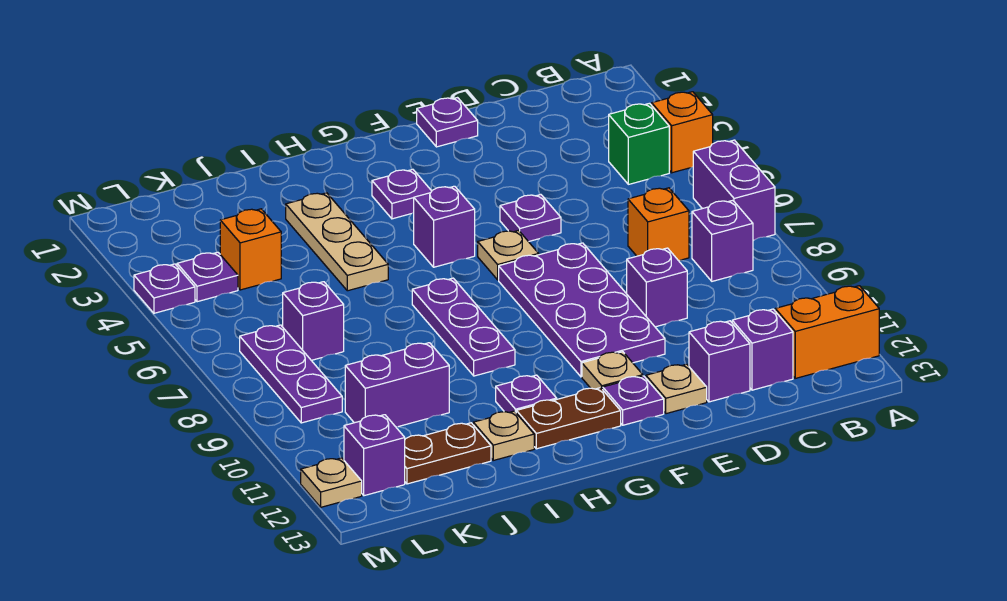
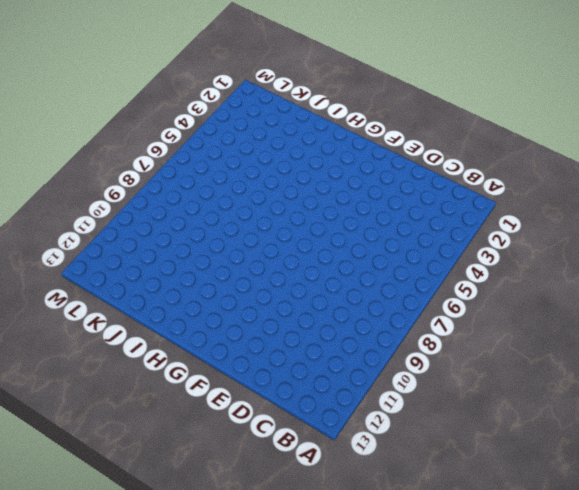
none -> orange 1x1 brick [652,92,713,173]
none -> purple 1x2 brick [693,140,775,240]
none -> orange 1x2 brick [775,286,879,378]
none -> green 1x1 brick [609,103,669,184]

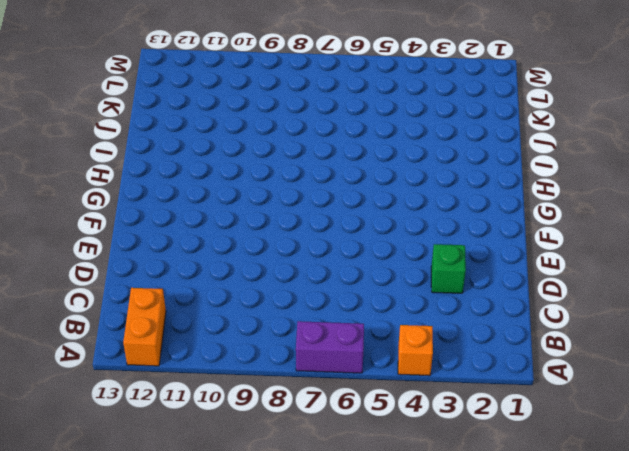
green 1x1 brick [431,244,466,293] -> green 1x1 brick moved to [609,103,669,184]
none -> purple 1x1 brick [692,200,753,281]
none -> orange 1x1 brick [628,188,689,260]
none -> purple 1x1 brick [732,309,793,390]
none -> purple 1x1 brick [627,248,687,327]

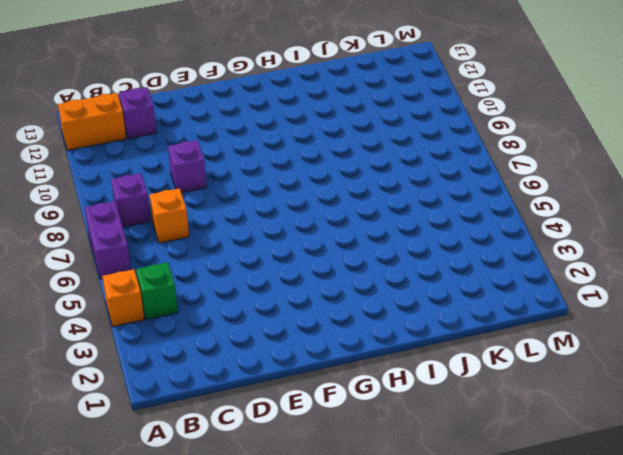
none -> purple 1x1 brick [689,321,750,402]
none -> purple 1x1 plate [417,98,478,147]
none -> purple 1x1 plate [500,195,561,242]
none -> purple 2x4 plate [499,243,665,377]

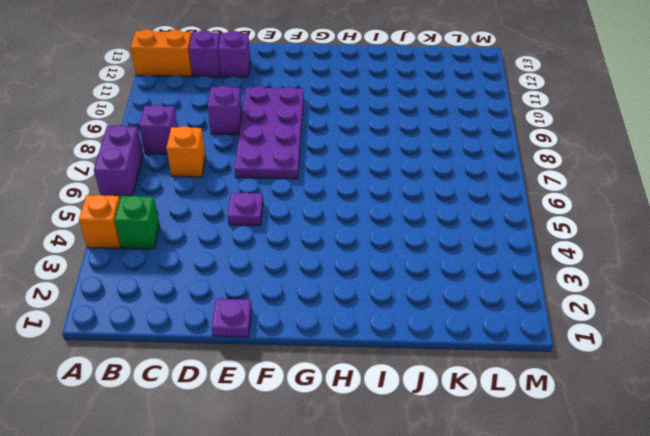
none -> tan 1x1 plate [646,364,707,414]
none -> tan 1x1 plate [478,230,539,280]
none -> tan 1x1 plate [582,352,643,390]
none -> purple 1x1 plate [603,376,664,425]

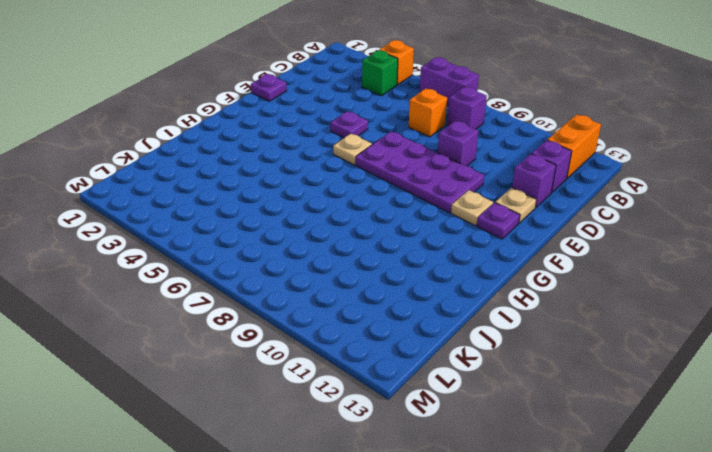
none -> purple 1x1 plate [372,169,432,219]
none -> purple 1x1 brick [414,186,475,267]
none -> brown 1x2 plate [516,388,621,449]
none -> purple 1x3 plate [412,278,515,376]

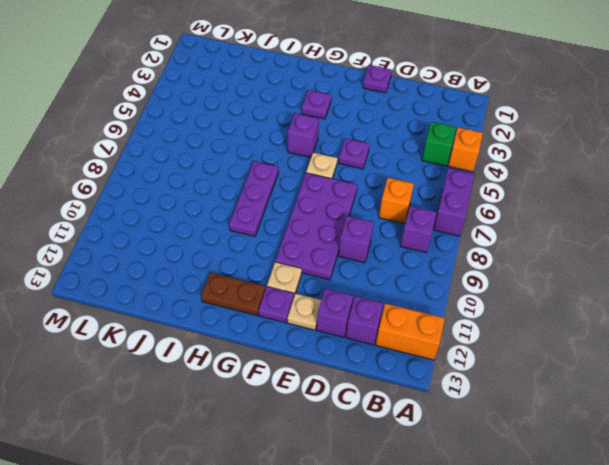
none -> purple 1x1 plate [496,375,557,412]
none -> tan 1x3 plate [286,193,388,291]
none -> tan 1x1 plate [473,411,534,460]
none -> purple 1x2 brick [345,343,449,427]

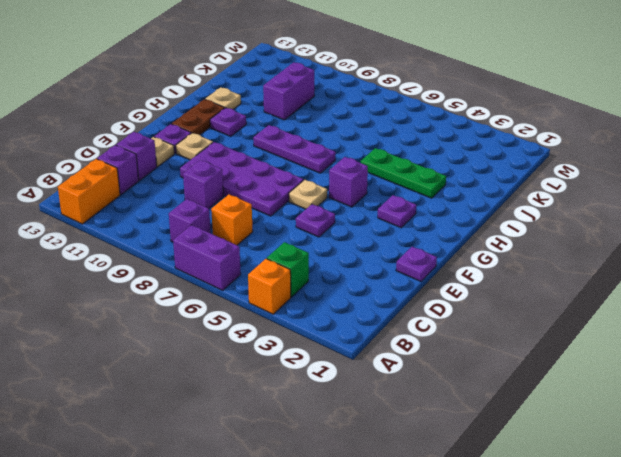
green 1x3 plate [361,148,446,198] -> tan 1x3 plate [286,193,388,291]
none -> brown 1x2 plate [405,423,491,484]
none -> orange 1x1 brick [220,209,281,290]
none -> purple 1x1 brick [283,282,344,360]
none -> purple 1x1 plate [177,252,238,302]

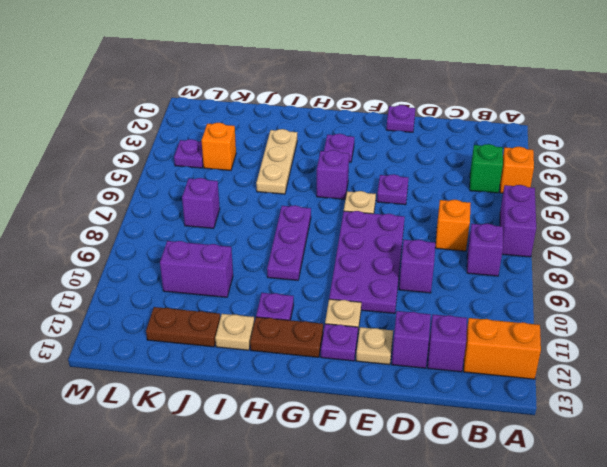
none -> purple 1x3 plate [240,325,342,423]
none -> purple 1x1 brick [344,415,405,496]
none -> purple 1x1 plate [134,264,195,313]
none -> tan 1x1 plate [301,458,362,507]

